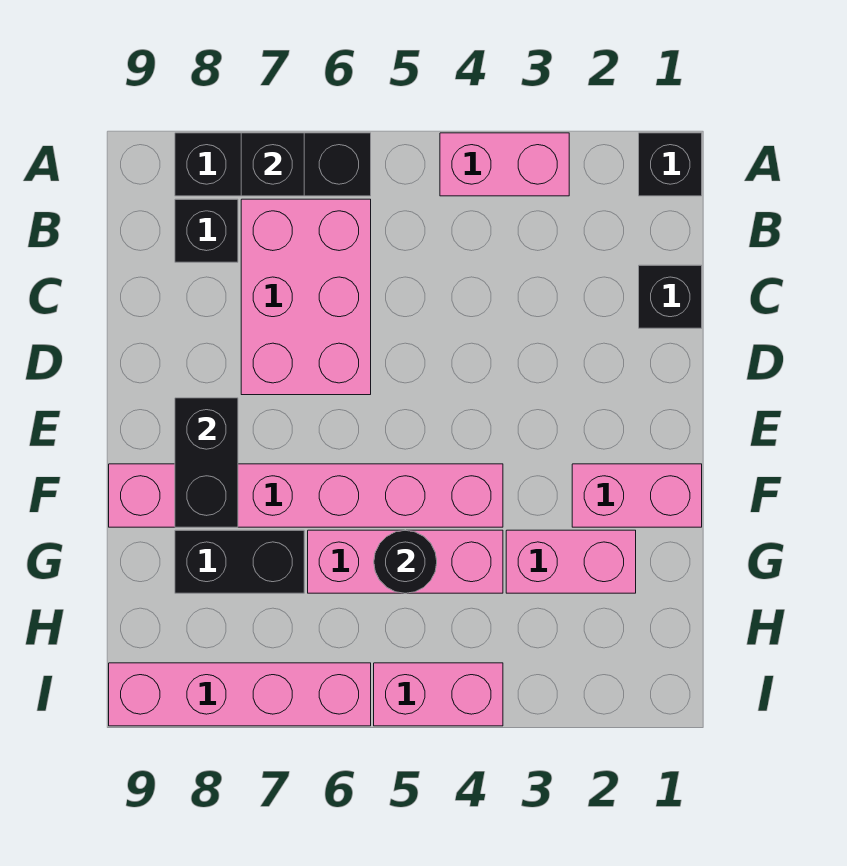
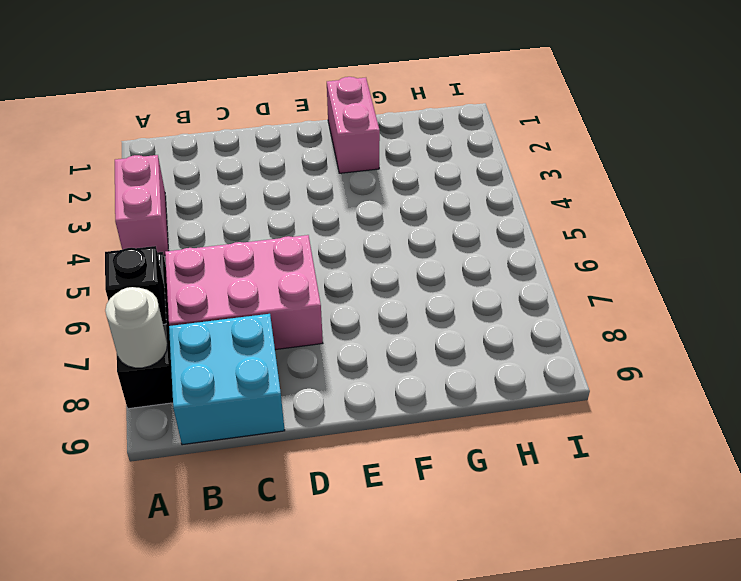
white 1x1 round brick [105,287,167,368] -> none
cyan 2x2 brick [169,314,285,445] -> black 1x1 brick [175,199,238,262]
none -> black 1x1 brick [639,133,702,196]
none -> black 1x1 brick [639,265,702,328]
none -> pink 1x6 brick [109,464,503,527]

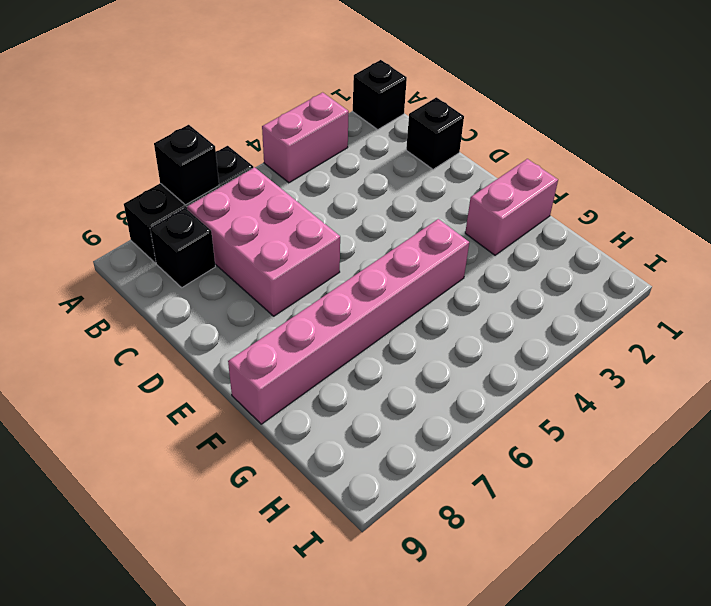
none -> pink 1x2 brick [506,530,636,593]
none -> pink 1x3 brick [308,530,503,593]
none -> black 1x2 brick [175,530,304,593]

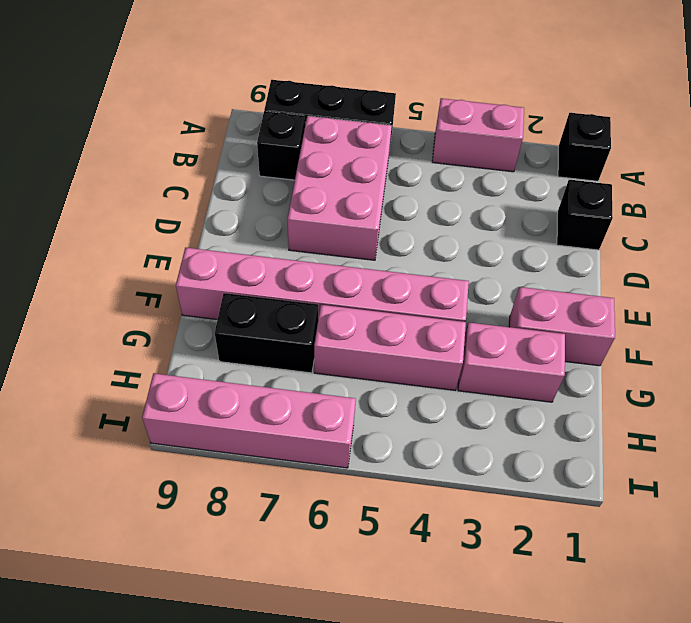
none -> pink 1x2 brick [374,663,503,726]
none -> black 1x1 brick [241,133,304,196]
none -> black 1x2 brick [175,398,238,527]

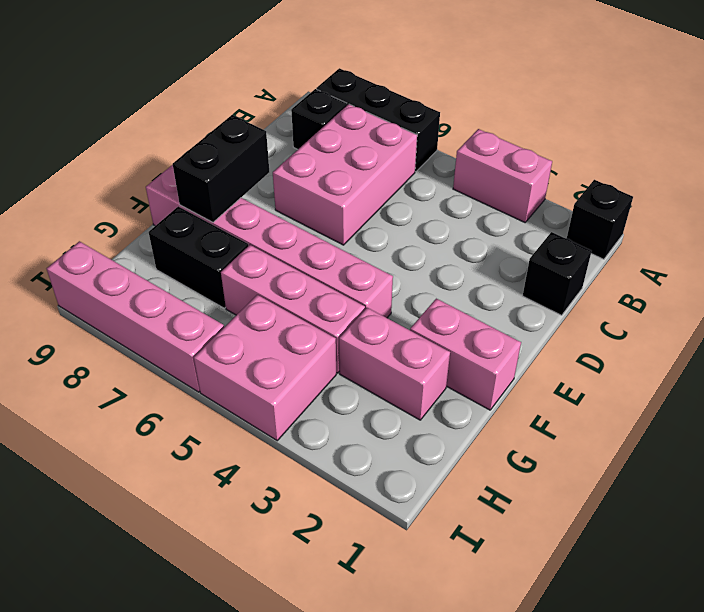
pink 2x2 brick [194,295,336,441] -> pink 1x2 brick [374,663,503,726]
none -> black 1x1 brick [241,133,304,196]
none -> black 1x1 round brick [374,530,437,593]

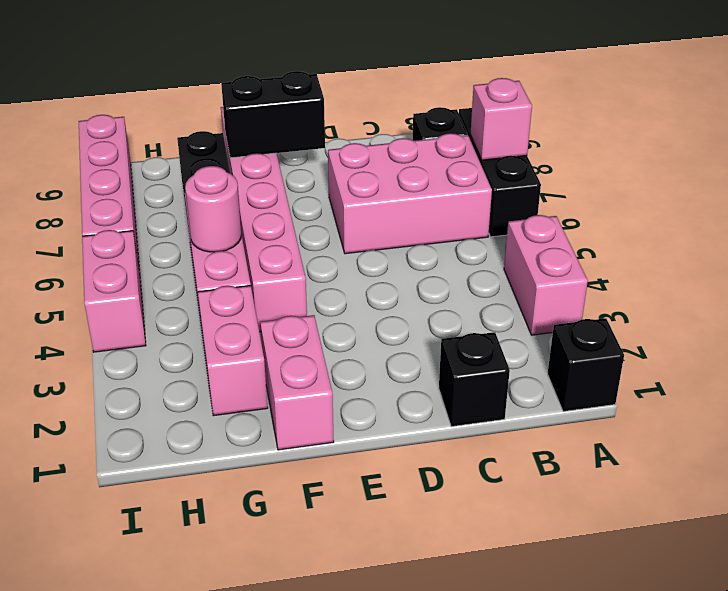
pink 1x1 brick [470,78,532,160] -> black 1x1 brick [241,133,304,196]
pink 1x1 round brick [185,166,241,252] -> black 1x1 round brick [374,530,437,593]

